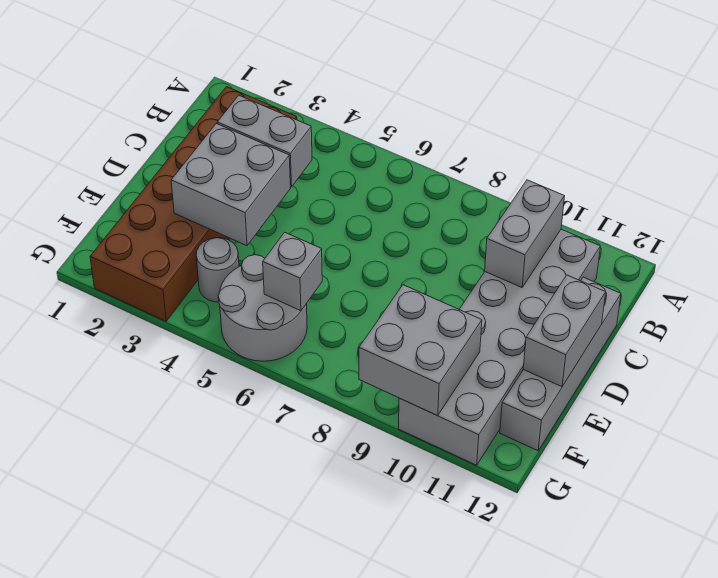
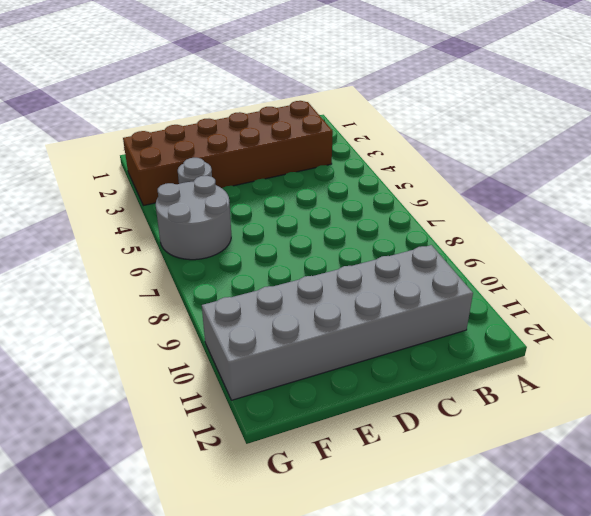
none -> grey 1x4 brick [500,277,621,451]
none -> grey 1x2 brick [485,180,565,287]

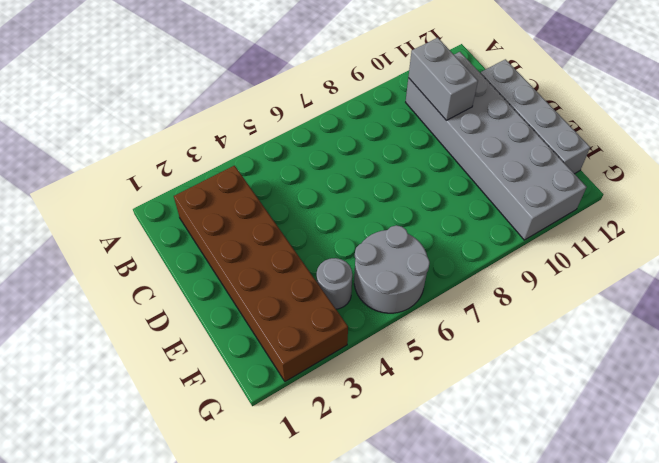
none -> grey 1x2 brick [217,95,312,187]
none -> grey 2x2 brick [171,124,291,246]

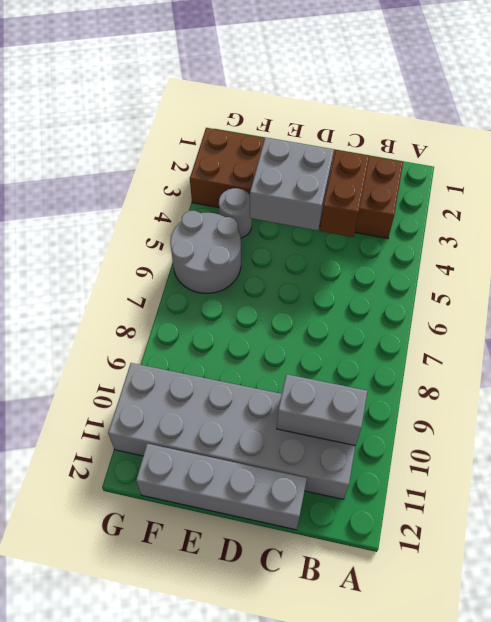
brown 1x2 brick [320,150,370,237] -> grey 1x2 brick [217,95,312,187]
none -> grey 1x2 brick [523,275,606,387]
none -> grey 1x1 brick [263,232,322,311]

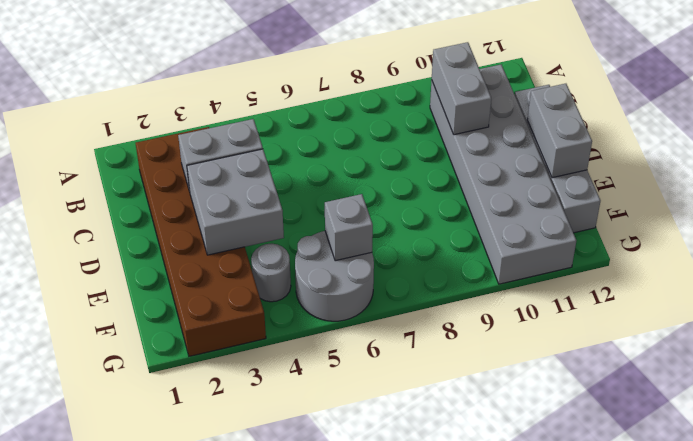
none -> grey 2x2 brick [359,285,482,416]

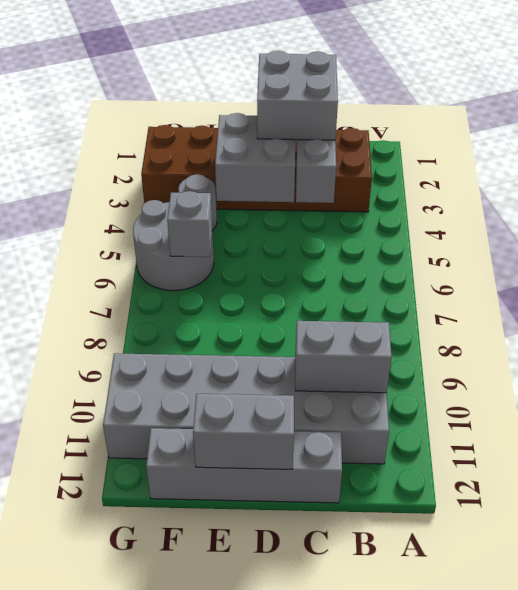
grey 2x2 brick [257,51,338,140] -> grey 2x2 brick moved to [359,285,482,416]

